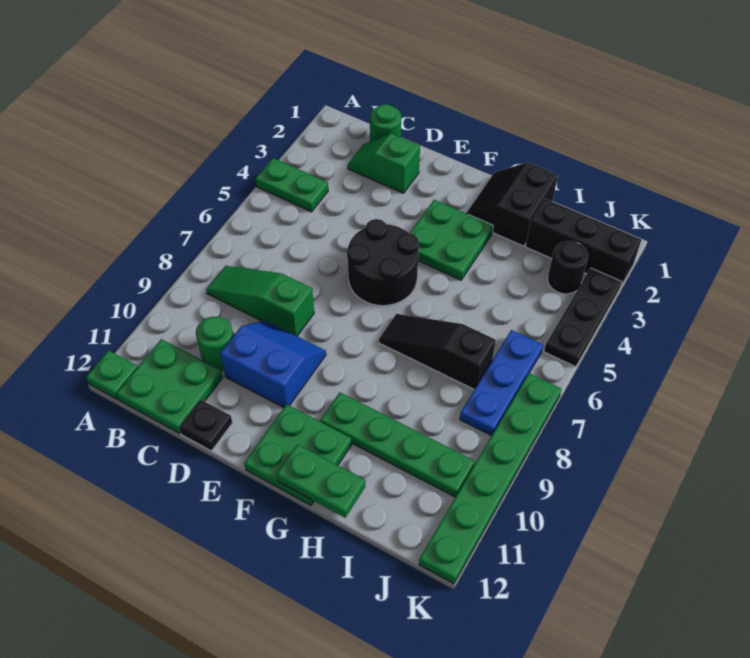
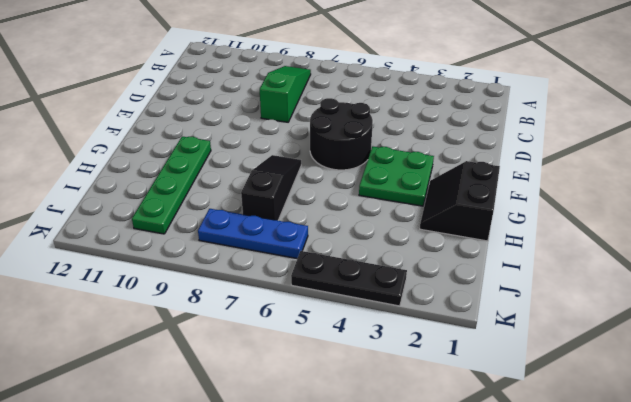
black 2x2 slope [420,161,500,241] -> black 2x2 slope turned to [466,162,558,246]
none -> green 1x2 plate [256,158,328,212]
none -> green 1x1 plate [86,350,138,400]
none -> green 2x2 plate [117,339,223,434]

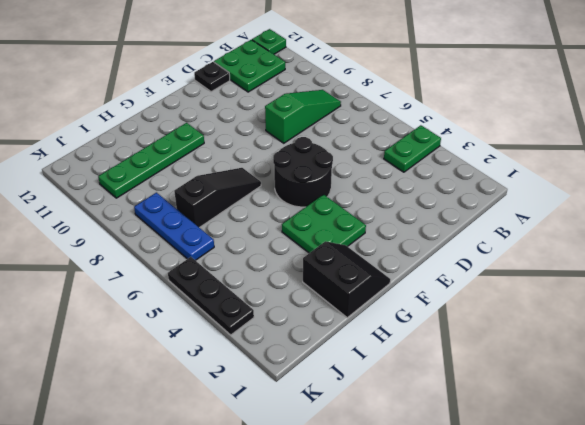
none -> green 1x1 round brick [370,104,401,141]
none -> green 1x2 slope [348,134,420,193]
none -> green 1x1 round brick [196,317,233,370]

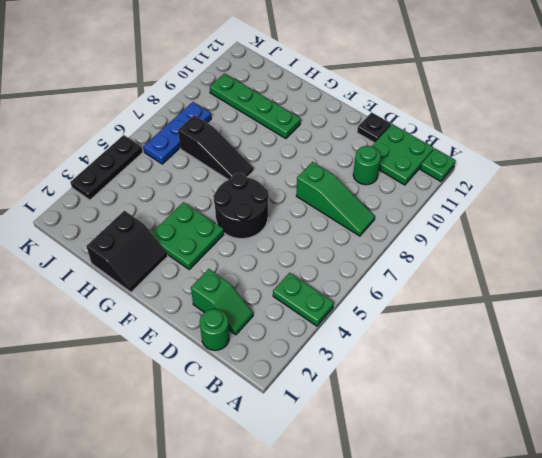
none -> blue 2x2 slope [220,320,326,408]
none -> green 2x2 plate [244,404,352,505]
none -> black 1x3 brick [526,199,641,288]

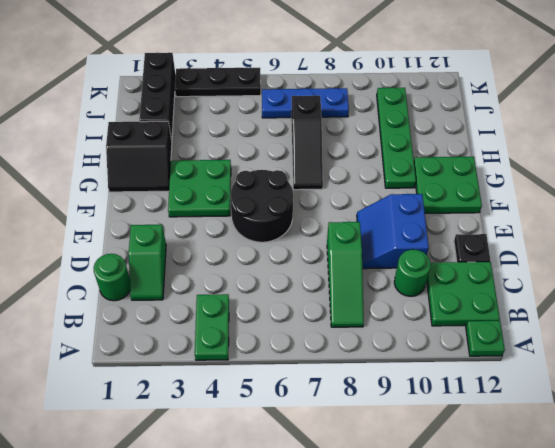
none -> black 1x1 round brick [548,241,588,294]
none -> green 1x6 plate [419,373,561,584]
none -> green 1x2 plate [276,444,365,518]

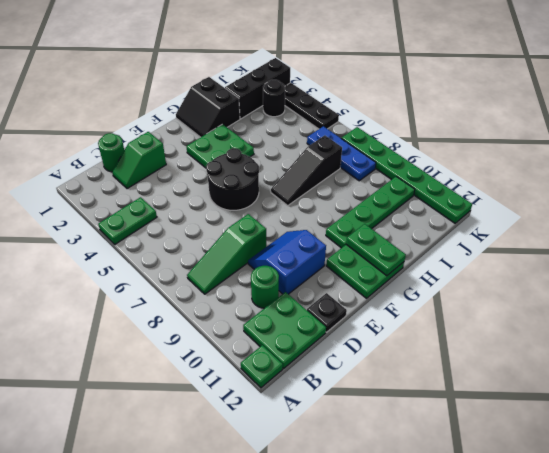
green 1x2 plate [346,224,406,276] -> green 1x2 plate turned to [276,444,365,518]

